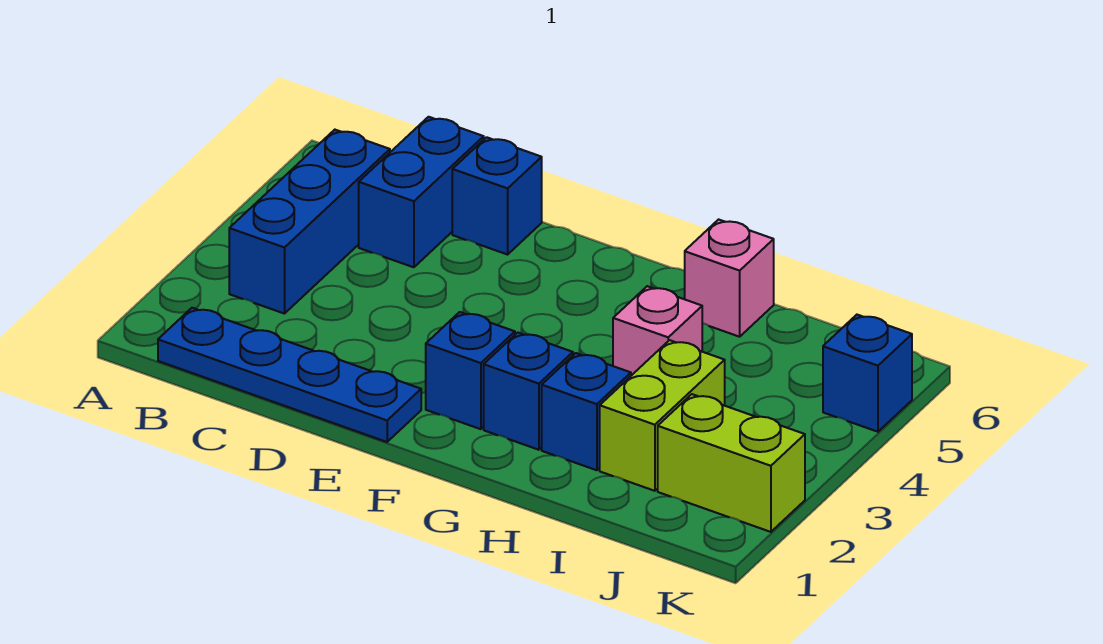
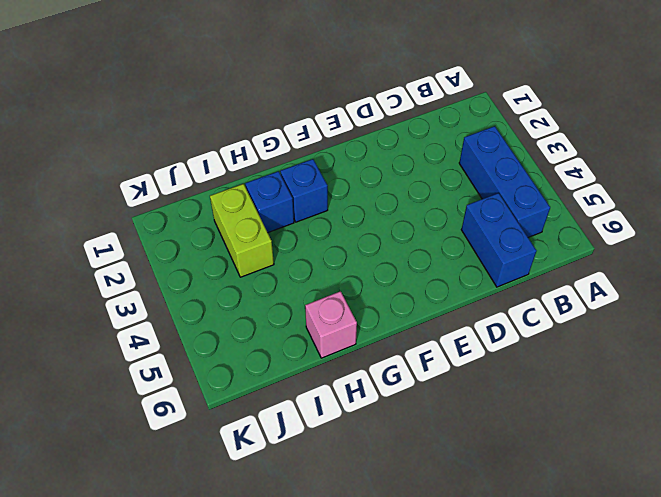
none -> blue 1x4 plate [158,308,421,442]
none -> blue 1x1 brick [452,137,542,255]
none -> blue 1x1 brick [426,312,515,429]

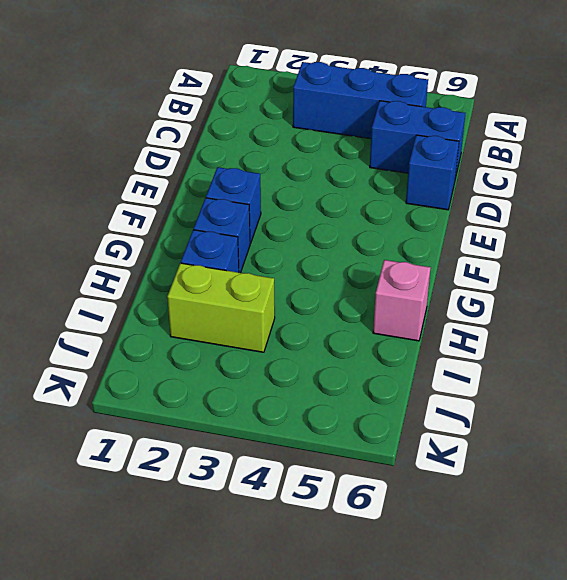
none -> blue 1x4 plate [158,308,421,442]
none -> pink 1x1 brick [613,286,702,376]
none -> lime 1x2 brick [658,394,805,532]

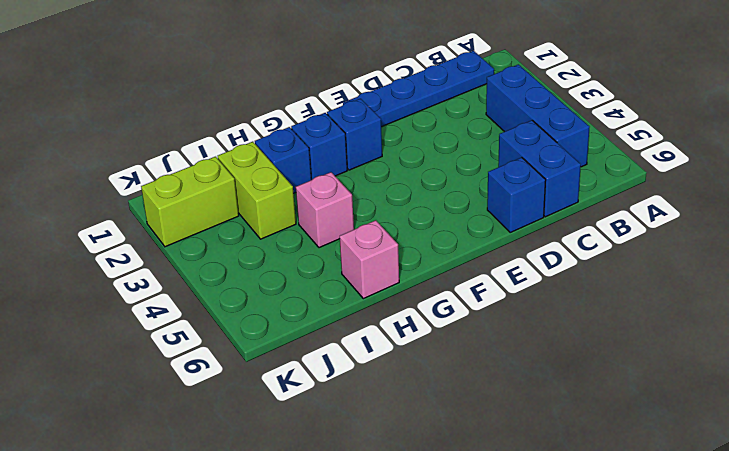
none -> blue 1x1 brick [823,315,912,432]

